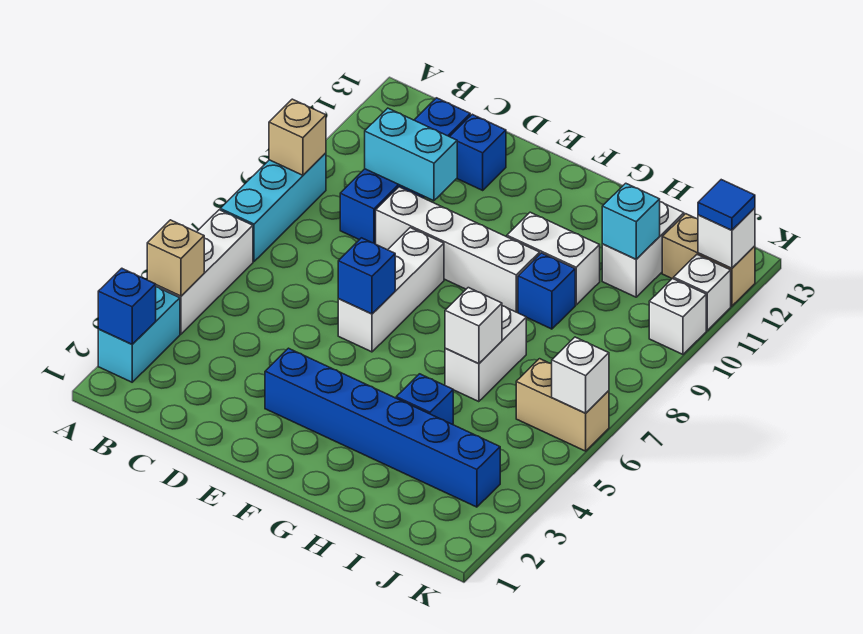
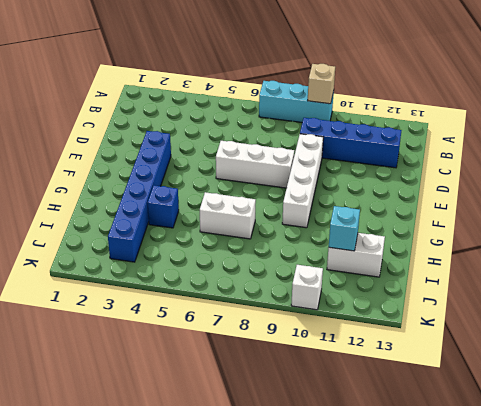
none -> cyan 1x2 brick [98,287,180,382]
none -> white 1x3 brick [156,210,253,334]
none -> blue 1x1 brick [450,114,506,190]

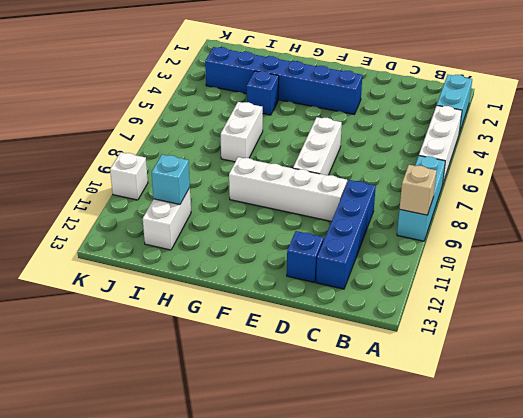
none -> white 1x2 brick [507,212,600,305]
none -> blue 1x1 brick [518,253,575,329]
none -> tan 1x2 brick [516,359,609,451]

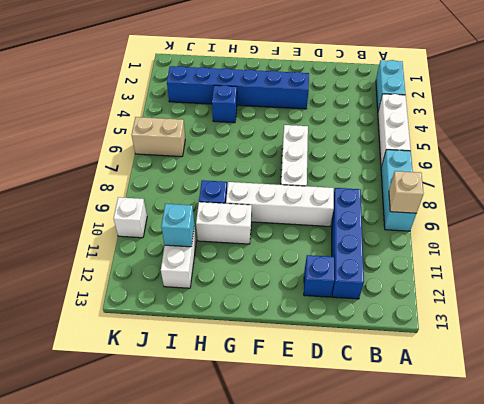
none -> white 1x2 brick [445,306,526,402]
none -> tan 1x2 brick [662,214,755,306]
none -> white 1x1 brick [674,255,731,330]

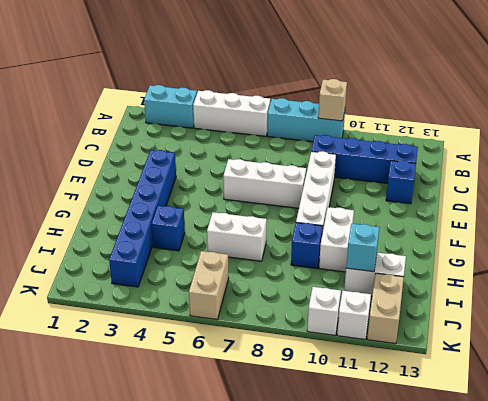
none -> blue 1x1 brick [98,268,156,344]
none -> tan 1x1 brick [147,220,204,296]
none -> cyan 1x2 brick [365,108,457,201]

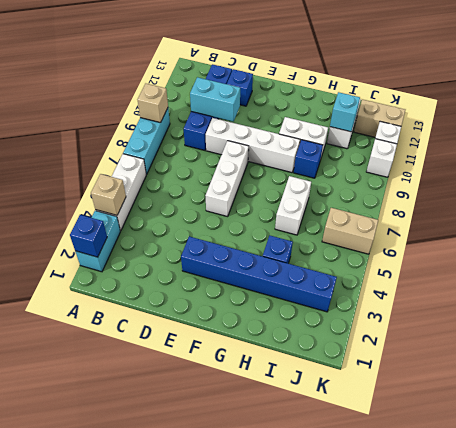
none -> blue 1x1 brick [338,238,395,314]
none -> white 1x1 brick [445,288,502,364]
none -> white 1x1 brick [552,337,609,413]

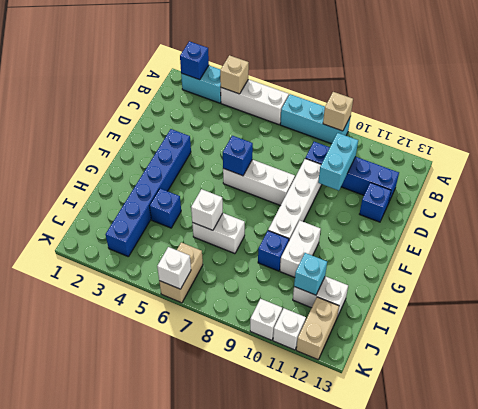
none -> white 1x1 brick [698,208,755,268]
none -> blue 1x1 tile [698,180,755,230]

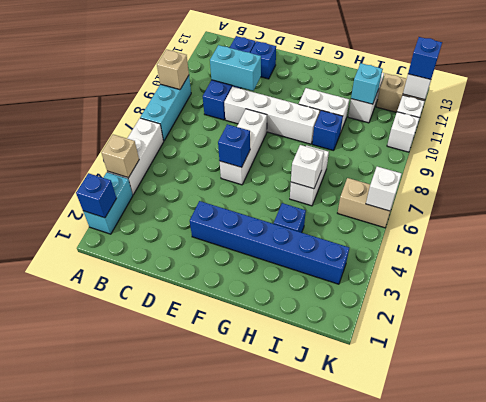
blue 1x1 brick [408,37,442,80] -> blue 1x1 tile [698,180,755,230]

